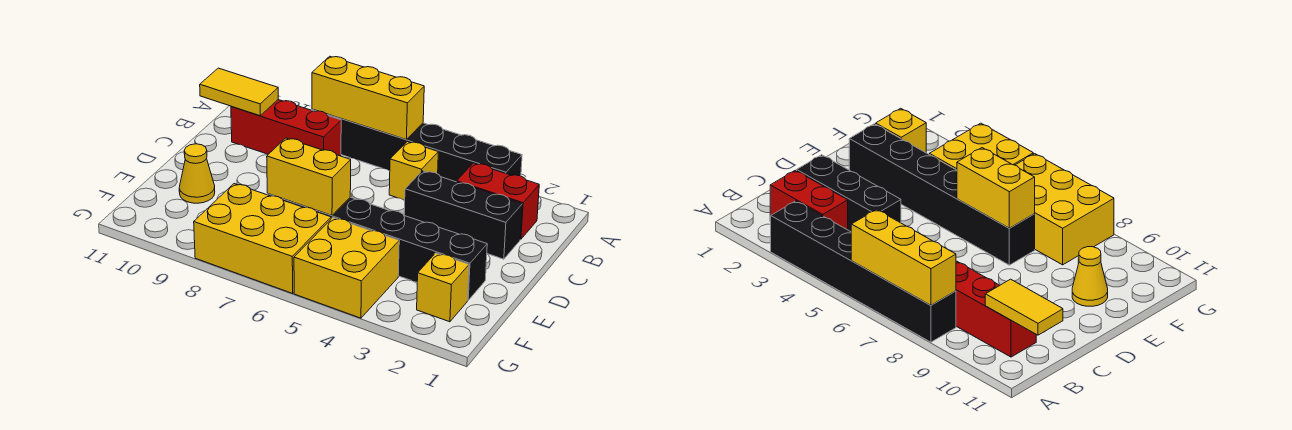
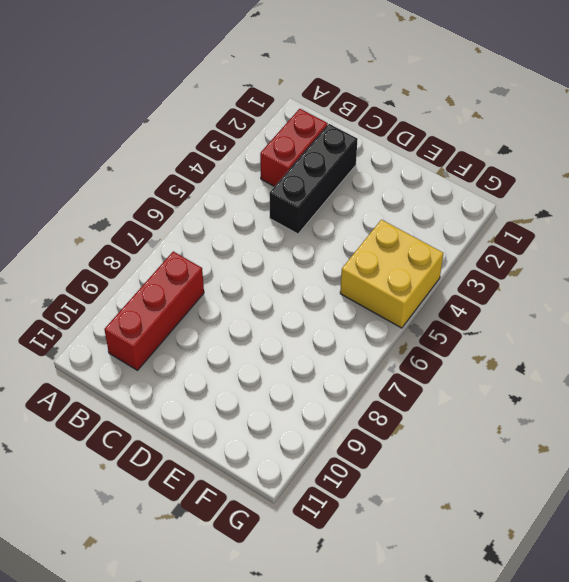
none -> black 1x6 brick [312,109,522,182]
none -> yellow 1x1 brick [389,142,438,200]
none -> black 1x6 brick [267,194,487,300]

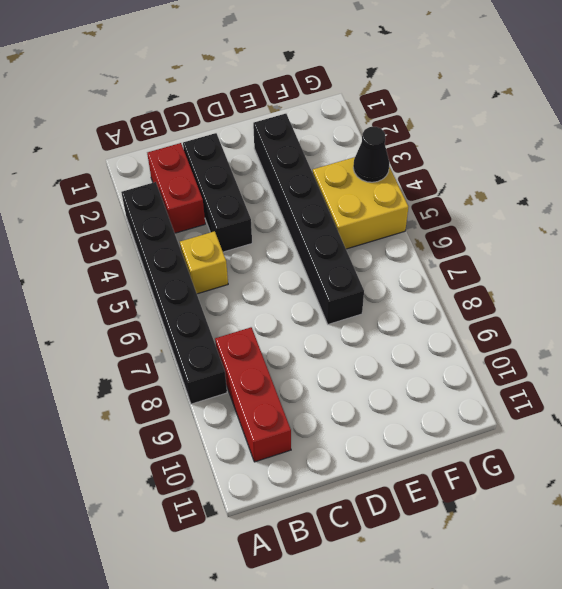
black 1x1 cone [353,127,390,182] -> none
none -> yellow 1x1 cone [179,144,215,203]
none -> yellow 1x1 brick [417,253,469,322]
none -> yellow 2x3 brick [194,184,331,293]

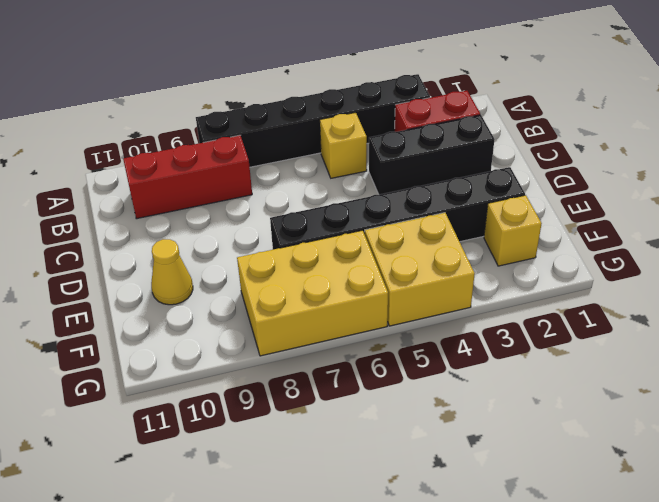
none -> yellow 1x3 brick [312,56,424,140]
none -> yellow 1x2 tile [200,68,278,116]
none -> yellow 1x2 brick [267,138,351,215]

